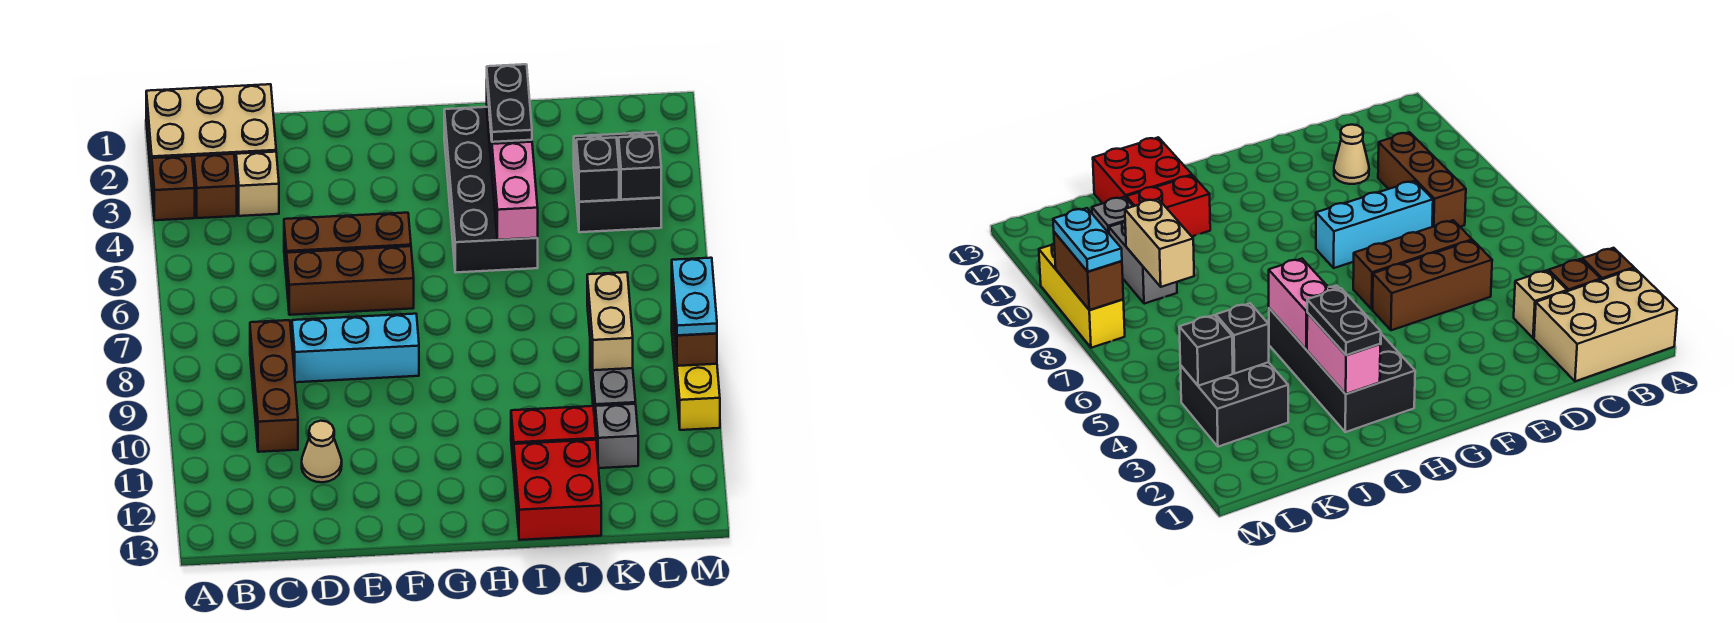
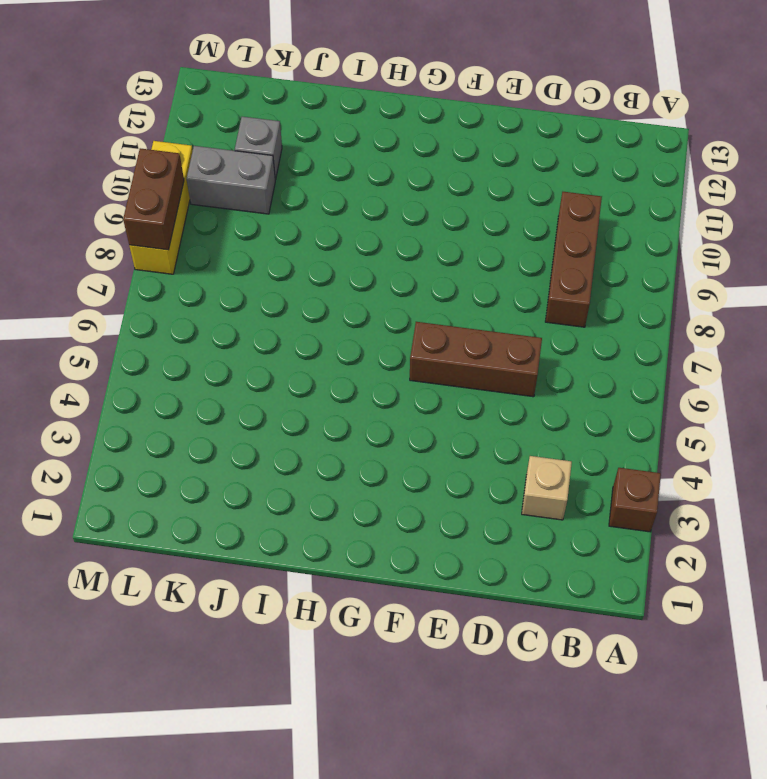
grey 1x2 brick [187,146,276,214] -> grey 1x2 brick turned to [590,345,635,419]
none -> tan 2x3 brick [146,84,276,183]
none -> brown 1x1 brick [194,154,237,218]
none -> brown 1x3 brick [284,213,411,281]

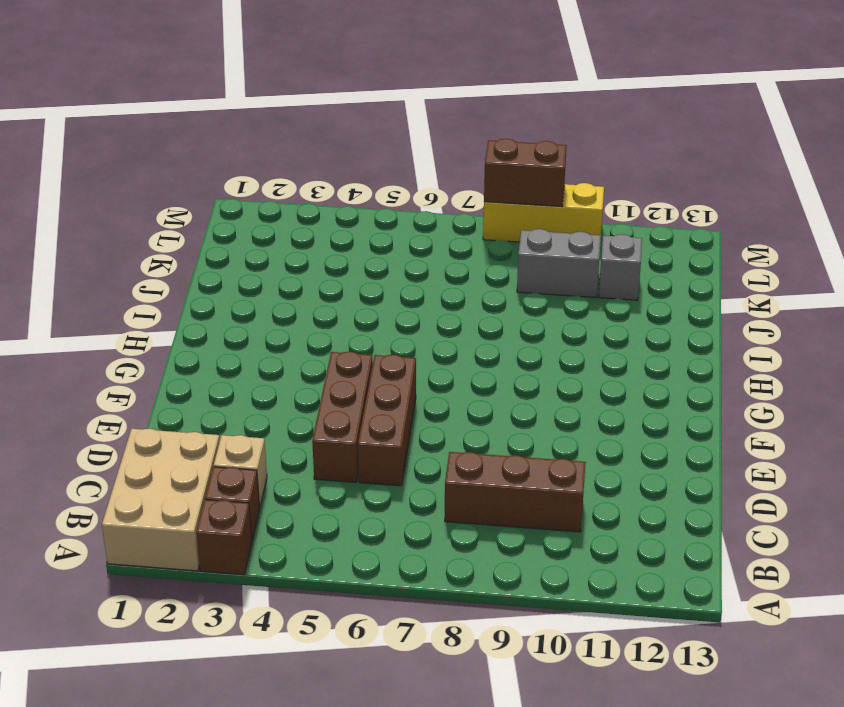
none -> cyan 1x3 brick [292,314,419,382]
none -> tan 1x1 cone [302,421,342,482]
none -> black 2x4 brick [444,107,538,272]

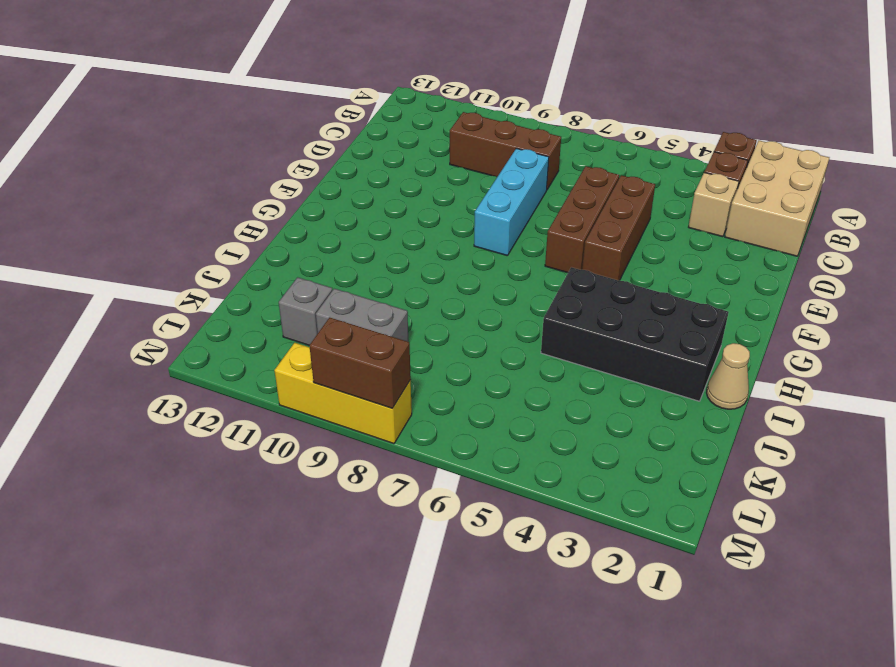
tan 1x1 cone [706,343,750,409] -> tan 1x1 cone moved to [302,421,342,482]
none -> red 1x2 brick [511,406,596,470]
none -> red 2x2 brick [514,440,601,540]
none -> black 2x2 brick [574,132,661,232]

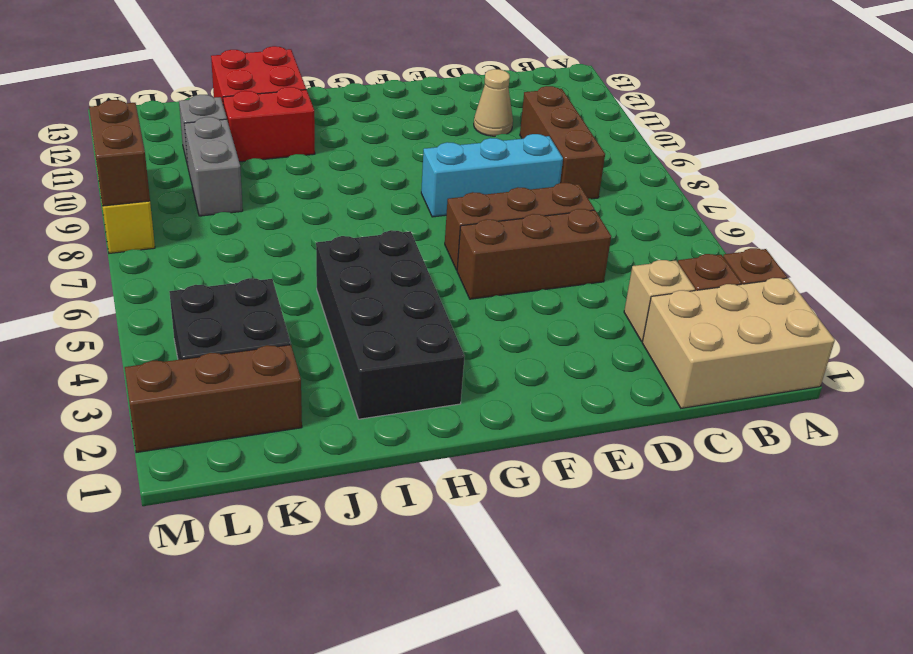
brown 1x3 brick [125,345,302,453] -> none
none -> pink 1x2 brick [1307,313,1380,394]
none -> pink 1x2 brick [492,142,538,240]
none -> black 1x1 brick [576,137,619,202]

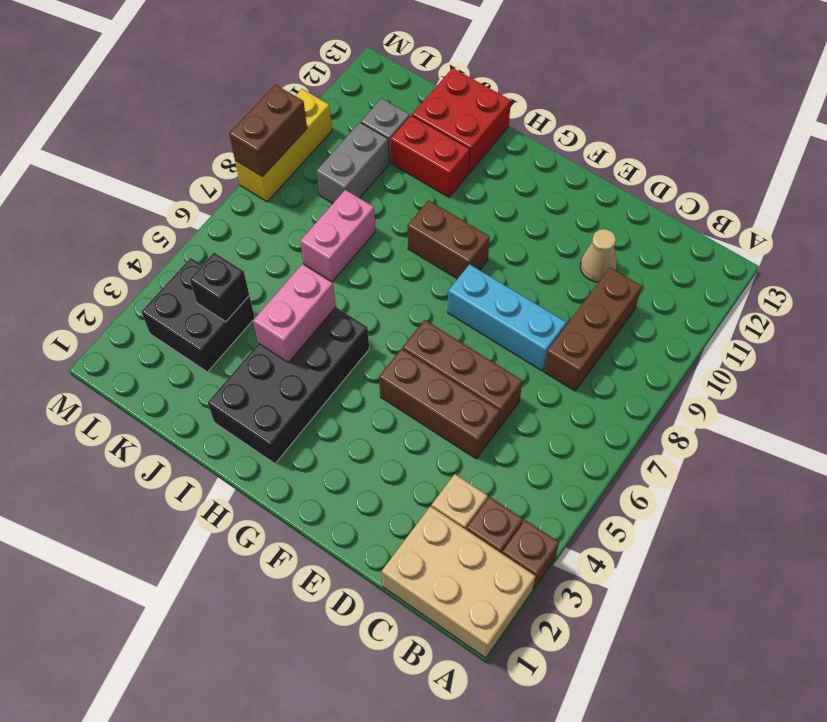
brown 1x2 brick [408,200,490,279] -> none
pink 1x2 brick [300,190,376,282] -> pink 1x2 brick moved to [1307,313,1380,394]
none -> tan 1x2 brick [587,272,633,370]
none -> black 1x1 brick [619,135,661,200]
none -> black 1x2 plate [487,64,532,142]

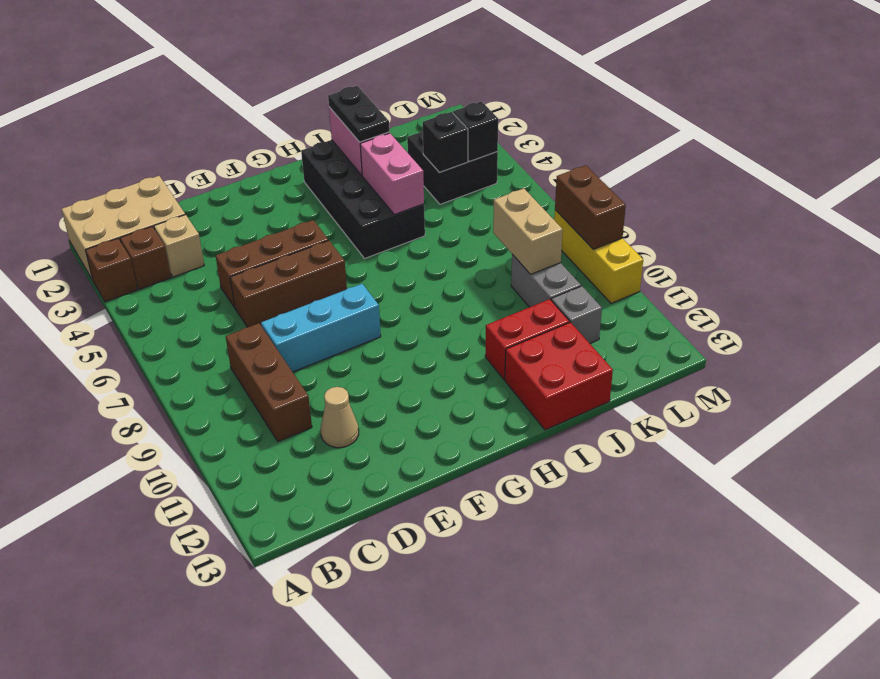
none -> cyan 1x2 plate [672,258,717,335]

